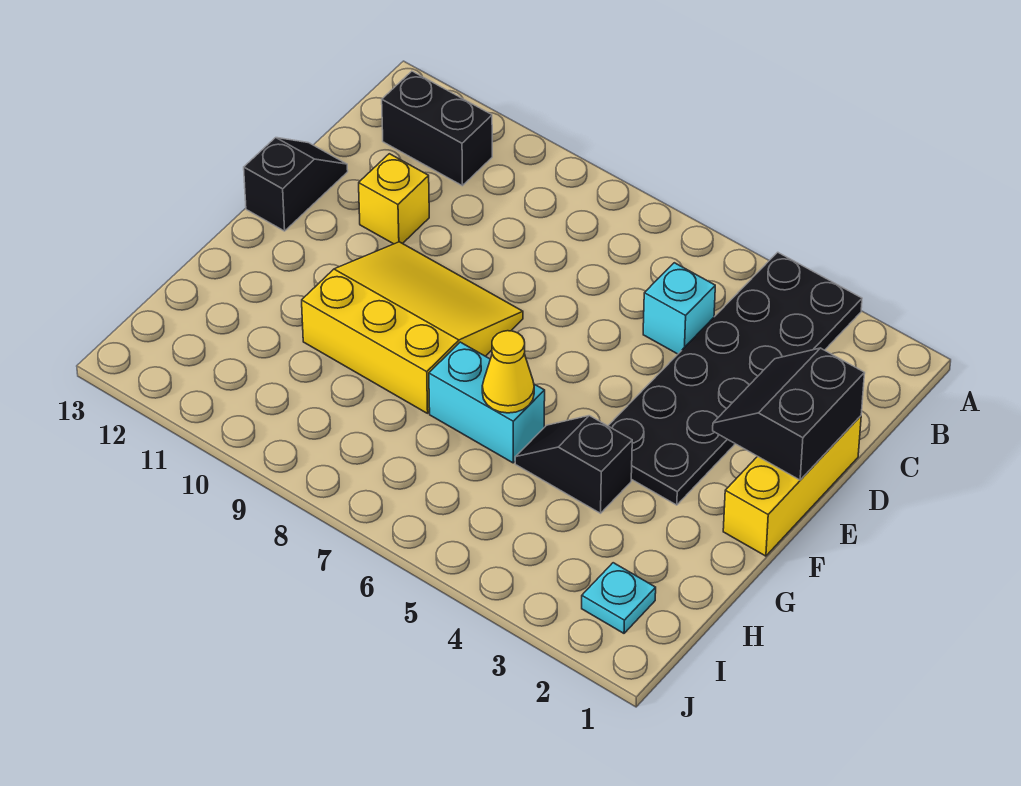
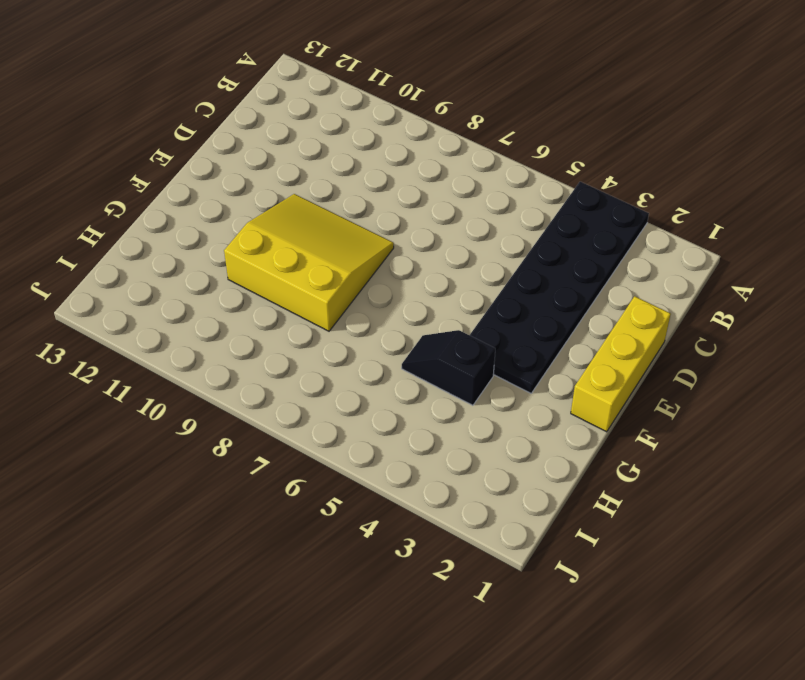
none -> black 1x2 brick [382,71,492,186]
none -> cyan 1x1 brick [643,263,715,354]
none -> yellow 1x1 brick [359,154,429,244]

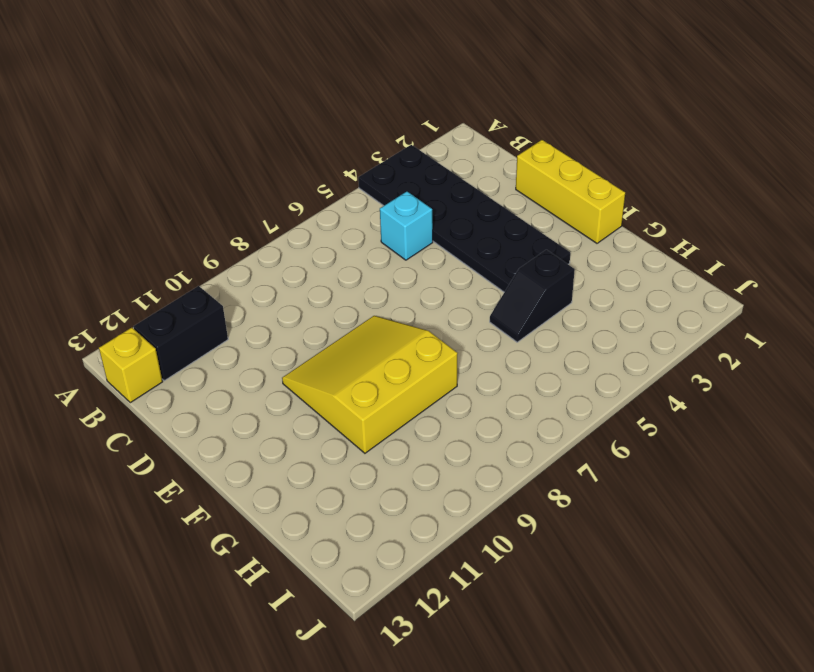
yellow 1x1 brick [99,327,163,403] -> yellow 1x1 brick moved to [359,154,429,244]
none -> black 1x2 slope [244,138,348,231]
none -> cyan 1x2 brick [429,342,545,463]
none -> cyan 1x1 plate [582,563,656,633]

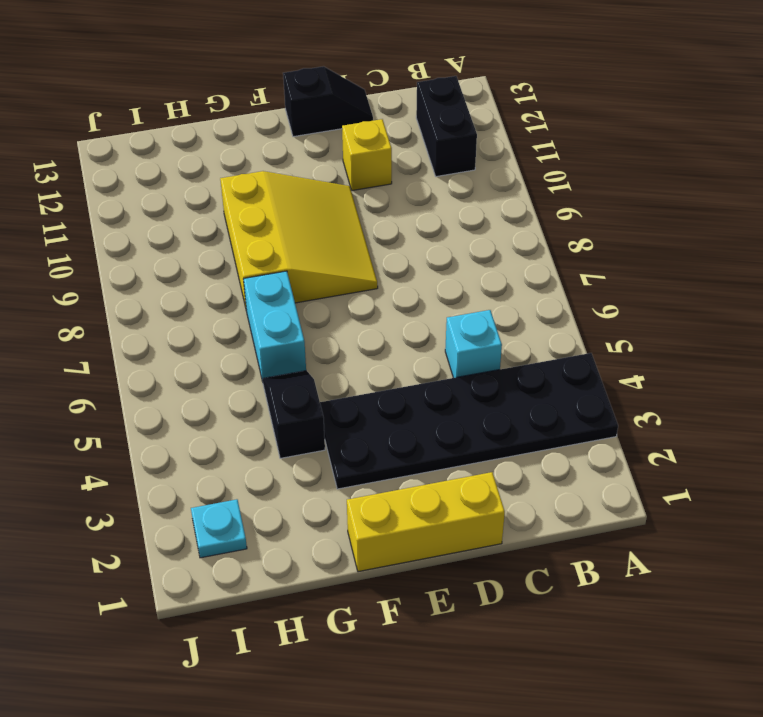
none -> black 2x2 slope [713,348,865,480]
none -> yellow 1x1 cone [482,331,534,413]

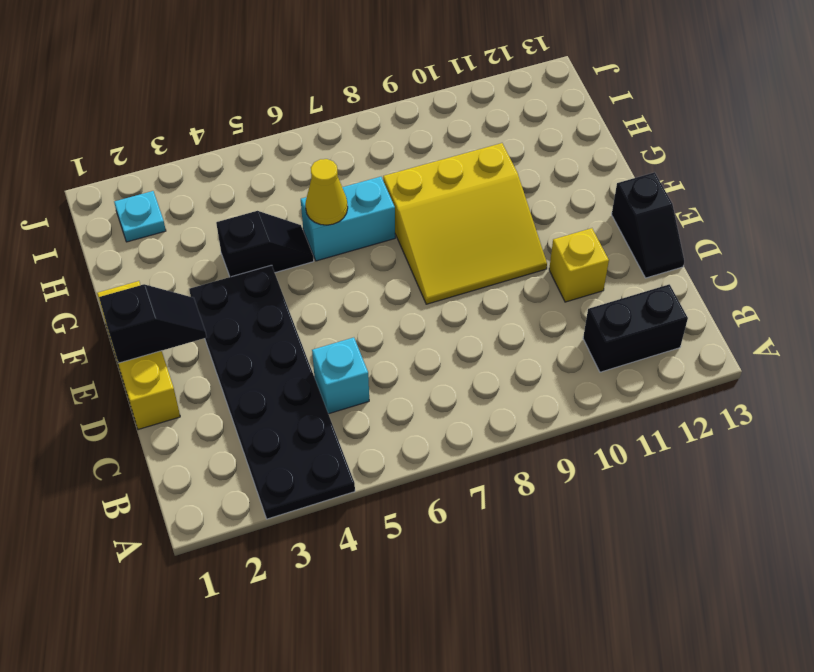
black 1x2 slope [99,284,206,363] -> black 2x2 slope [713,348,865,480]

